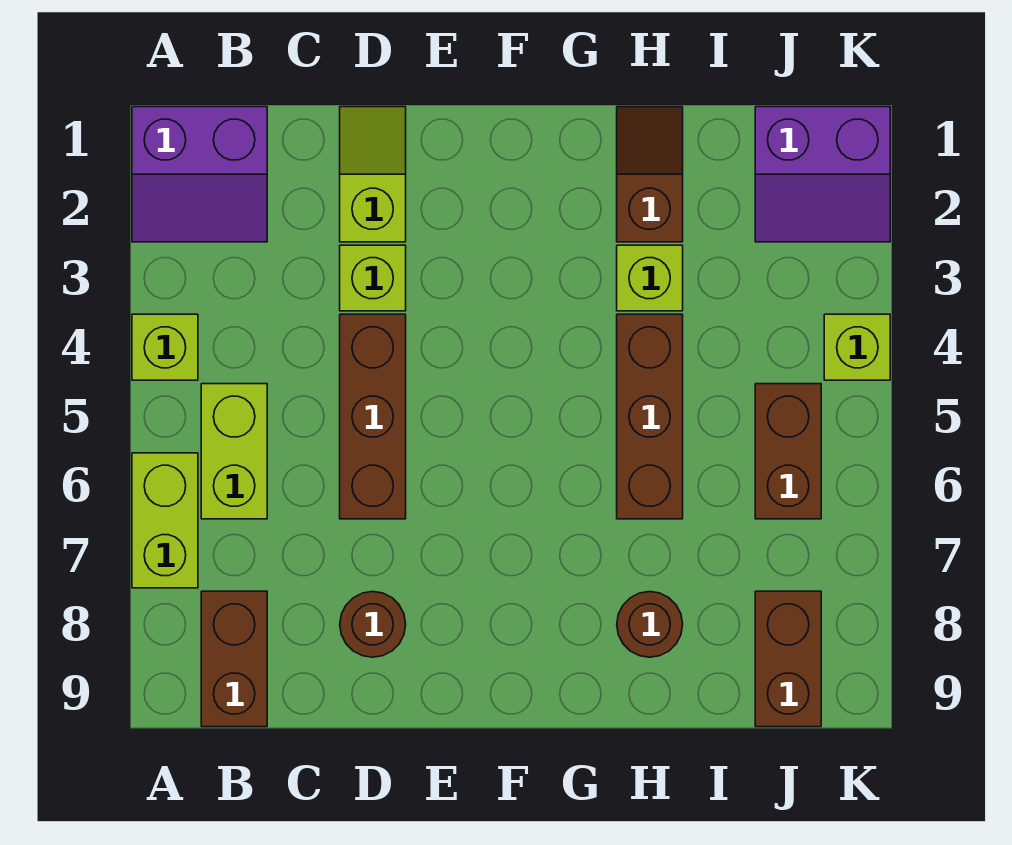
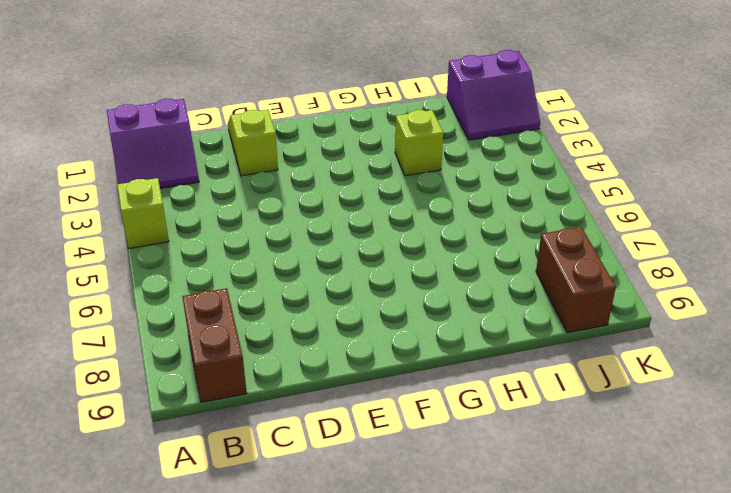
none -> lime 1x2 brick [132,453,198,588]
none -> lime 1x2 brick [201,384,267,519]
none -> lime 1x1 brick [340,245,406,311]

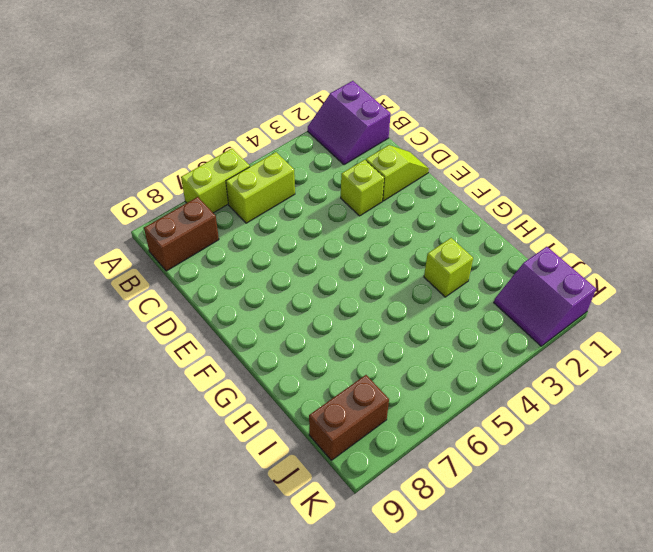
none -> lime 1x1 brick [132,314,198,380]
none -> brown 1x3 brick [340,314,406,519]
none -> brown 1x1 round brick [340,592,406,657]

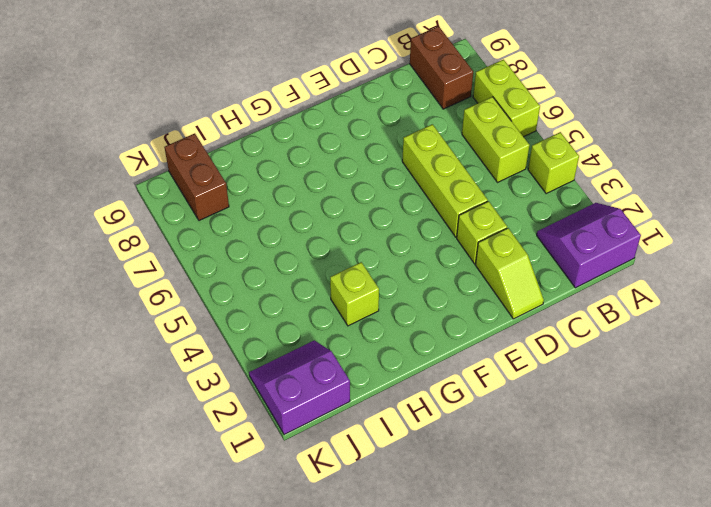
lime 1x3 brick [402,124,488,237] -> brown 1x3 brick [340,314,406,519]
none -> brown 1x1 round brick [340,592,406,657]
none -> brown 1x2 slope [617,107,683,242]
none -> brown 1x3 brick [617,314,683,519]

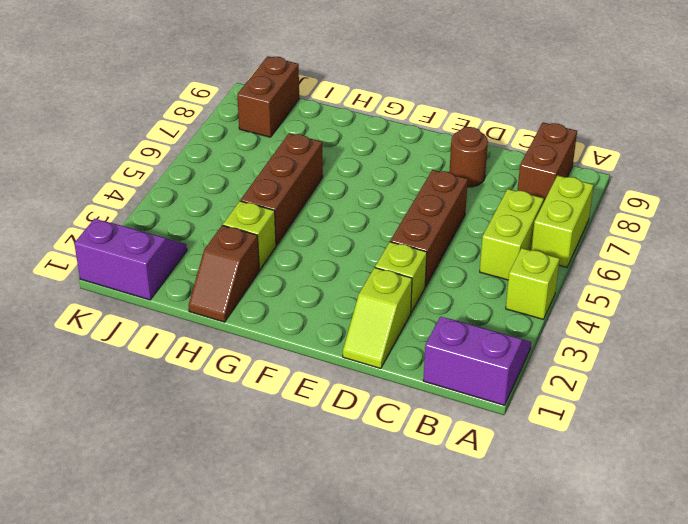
none -> brown 1x1 round brick [617,592,683,657]
none -> brown 1x2 brick [755,384,821,519]
none -> lime 1x1 brick [824,314,890,380]

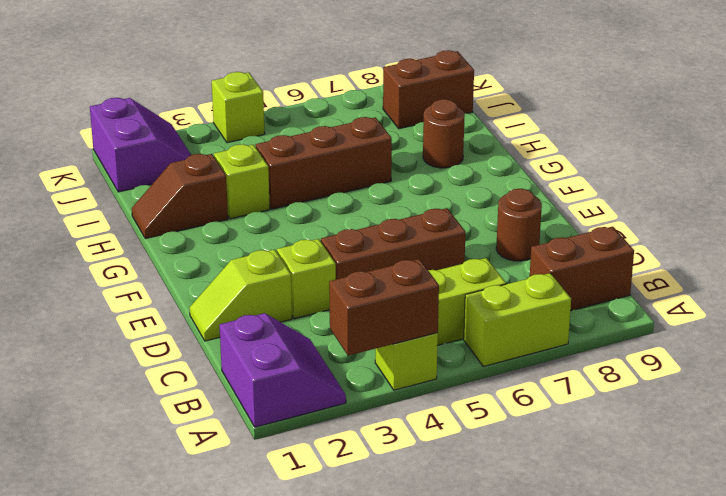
brown 1x2 brick [329,259,439,356] -> brown 1x2 brick moved to [755,384,821,519]

